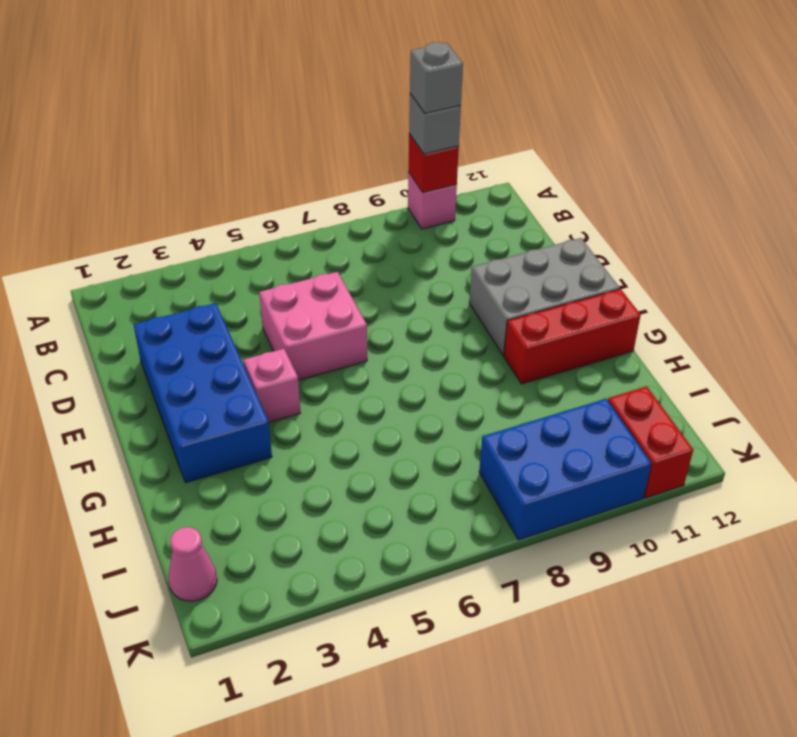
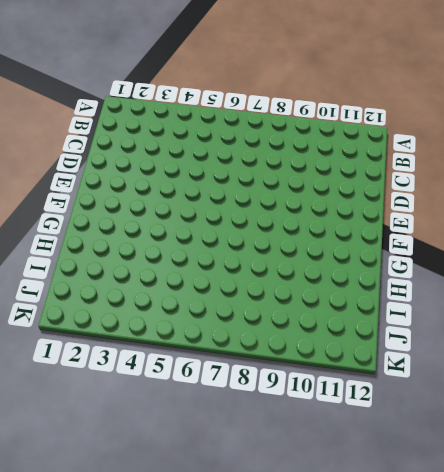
none -> pink 1x1 brick [408,172,457,229]
none -> blue 2x4 brick [134,303,272,483]
none -> pink 2x2 brick [259,272,367,380]

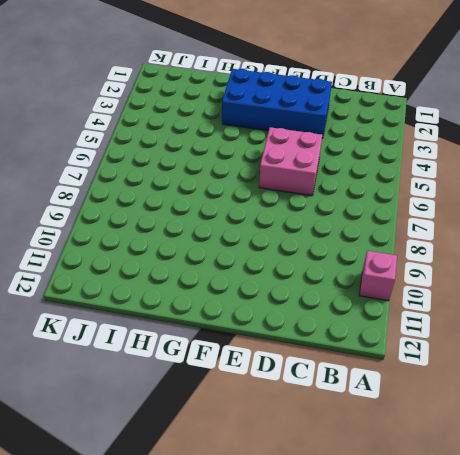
none -> grey 2x3 brick [469,238,620,355]
none -> pink 1x1 brick [244,349,300,422]
none -> red 1x3 brick [504,289,641,384]

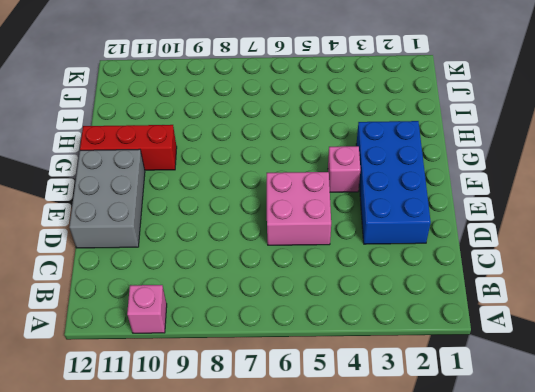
grey 2x3 brick [69,149,145,248] -> grey 2x3 brick turned to [469,238,620,355]
none -> pink 1x1 cone [168,527,217,601]
none -> blue 2x3 brick [479,399,651,540]
none -> red 1x2 brick [608,386,693,498]

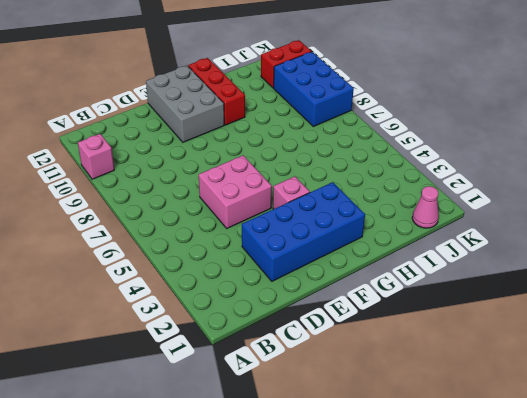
none -> red 1x1 brick [409,134,459,193]
none -> grey 1x1 brick [409,94,461,154]
none -> grey 1x1 brick [410,42,463,113]

